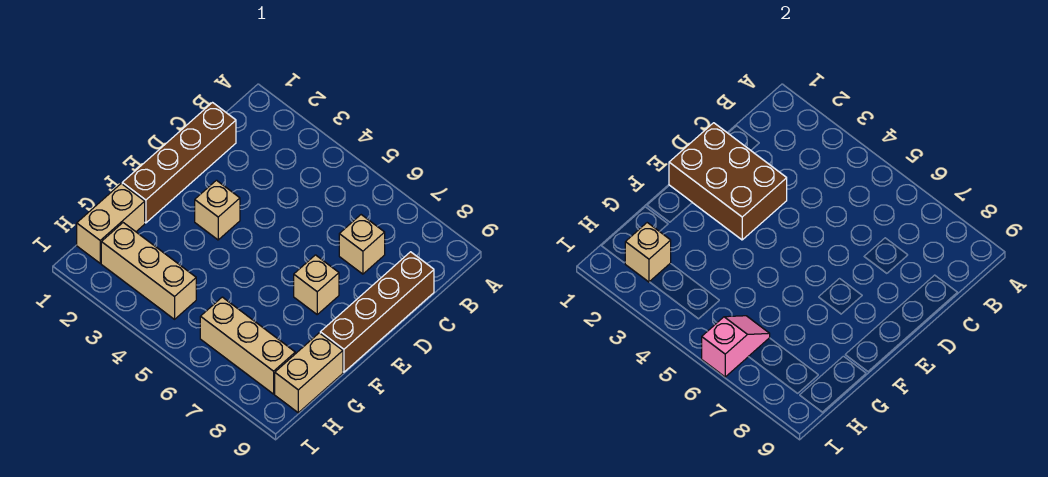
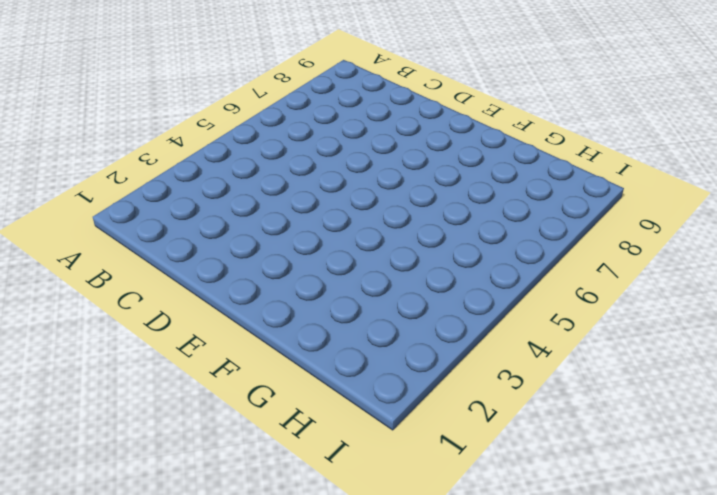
none -> brown 1x4 brick [122,103,236,223]
none -> tan 1x1 brick [339,215,385,274]
none -> brown 1x4 brick [320,252,434,372]

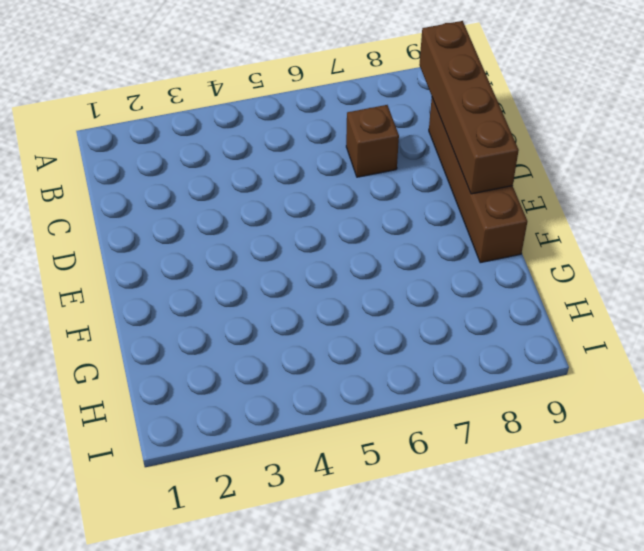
brown 1x4 brick [419,21,519,194] -> brown 1x4 brick moved to [122,103,236,223]
brown 1x1 brick [346,105,399,177] -> tan 1x1 brick [339,215,385,274]
none -> tan 1x1 brick [195,180,240,240]
none -> tan 1x1 brick [294,255,339,314]
none -> tan 1x2 brick [77,184,145,263]

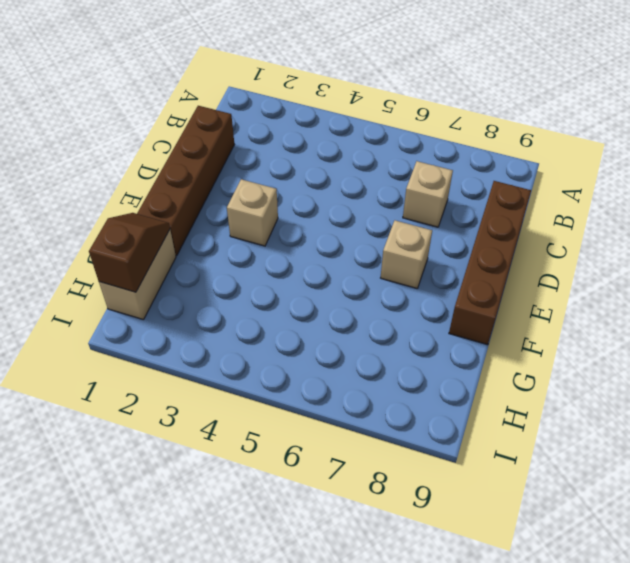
brown 1x2 slope [89,213,170,292] -> none
none -> tan 1x2 brick [275,333,343,413]
none -> tan 1x3 brick [101,223,196,319]
none -> tan 1x3 brick [200,297,295,394]

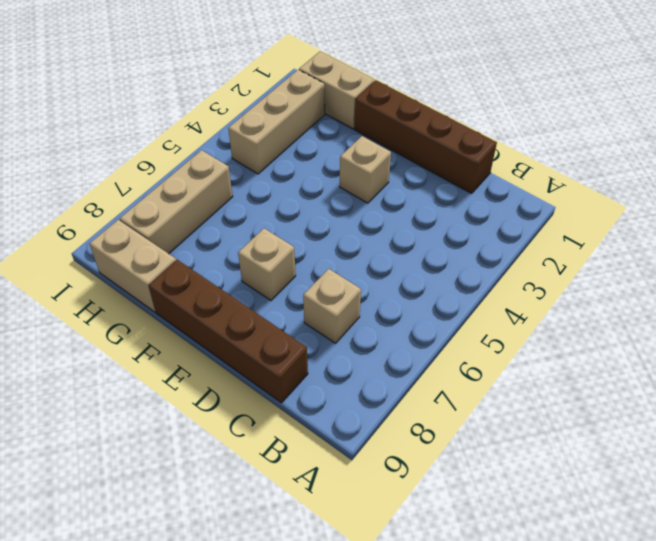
none -> brown 2x3 brick [669,123,787,240]
none -> tan 1x1 brick [625,223,671,282]
none -> pink 1x2 slope [702,316,770,377]

